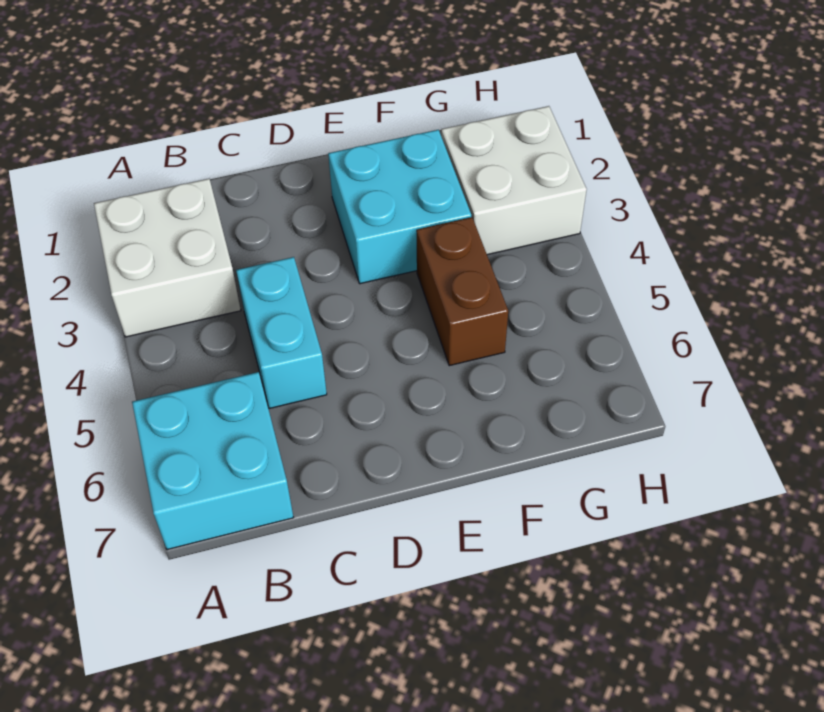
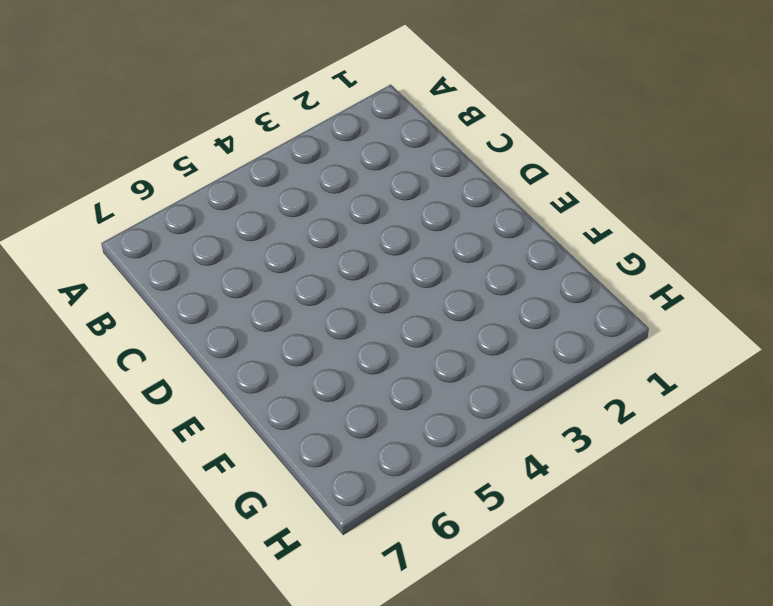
none -> white 2x2 brick [94,179,241,337]
none -> cyan 2x2 brick [132,372,294,550]

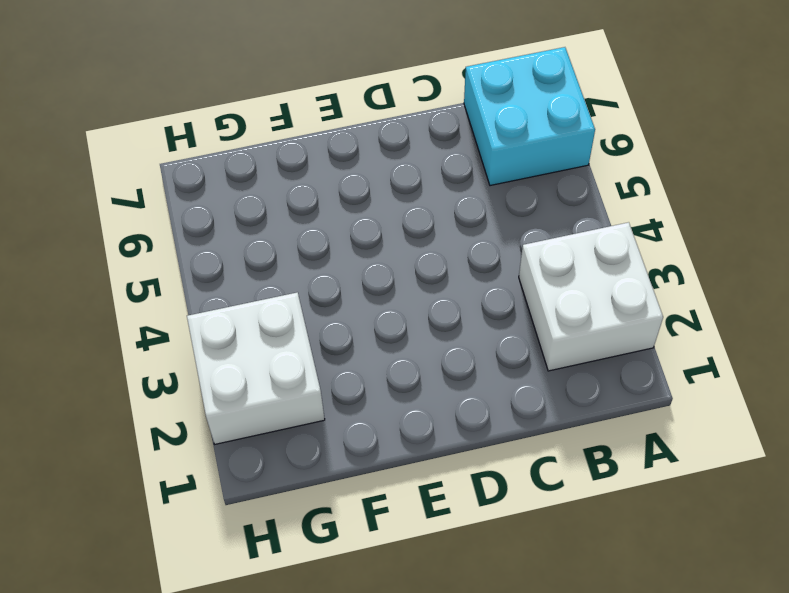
none -> cyan 1x2 brick [236,257,327,409]
none -> cyan 2x2 brick [328,130,471,284]

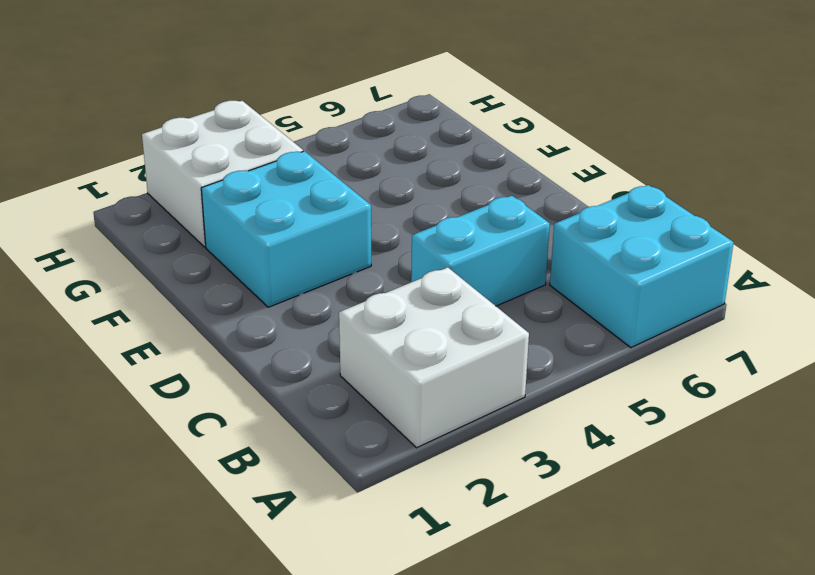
none -> brown 1x2 brick [416,217,508,366]

